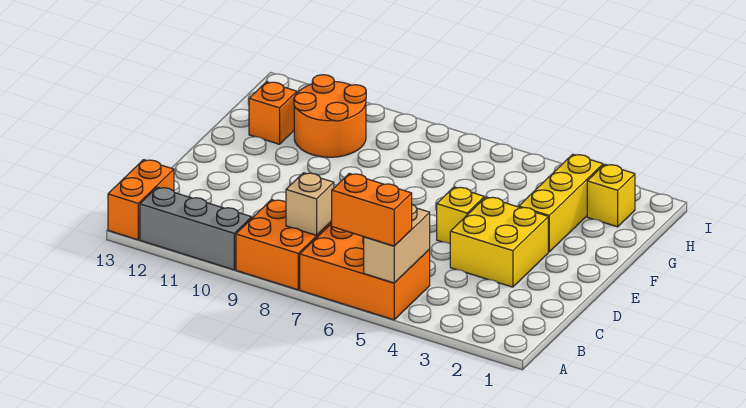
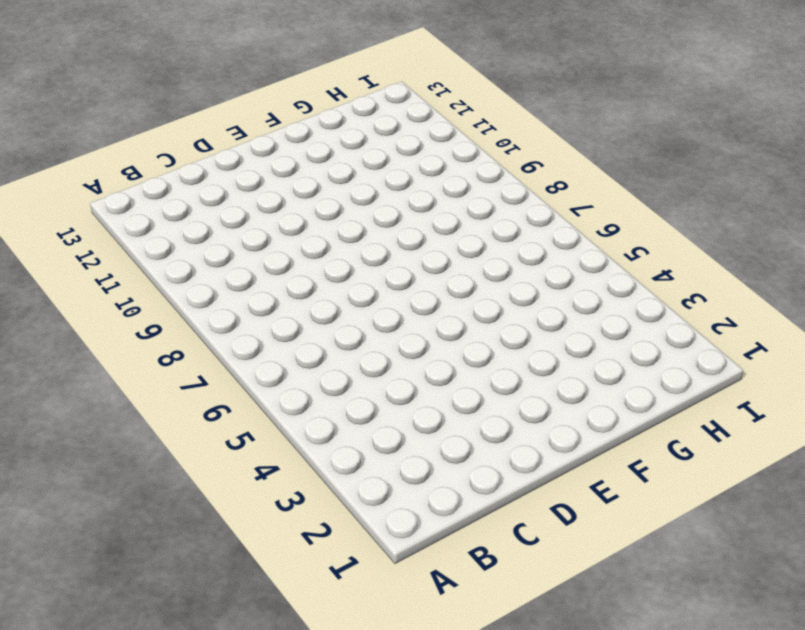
none -> orange 2x3 brick [300,223,430,320]
none -> orange 2x2 brick [236,200,332,290]
none -> grey 1x3 brick [140,187,252,270]

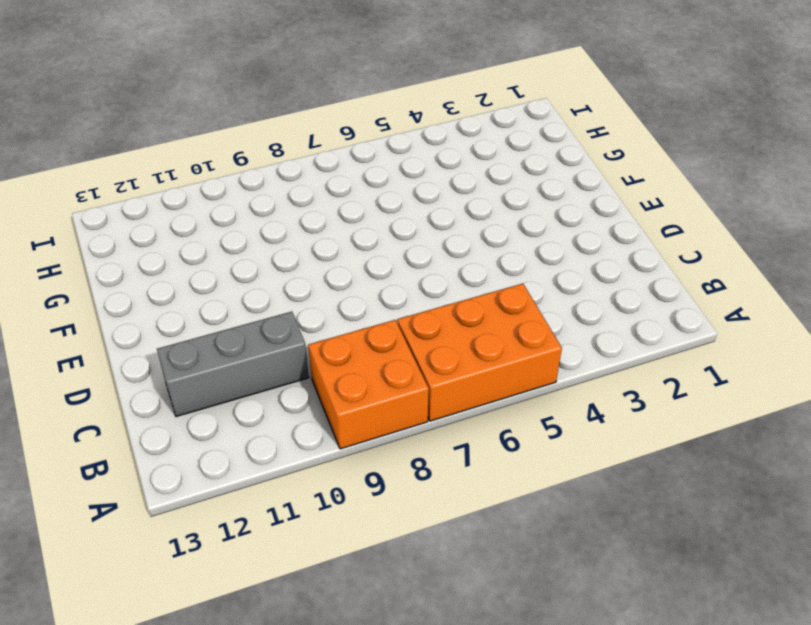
grey 1x3 brick [157,312,309,417] -> grey 1x3 brick moved to [140,187,252,270]
none -> orange 1x2 brick [108,160,174,240]
none -> yellow 2x2 brick [450,197,548,287]
none -> yellow 1x1 brick [437,187,484,244]

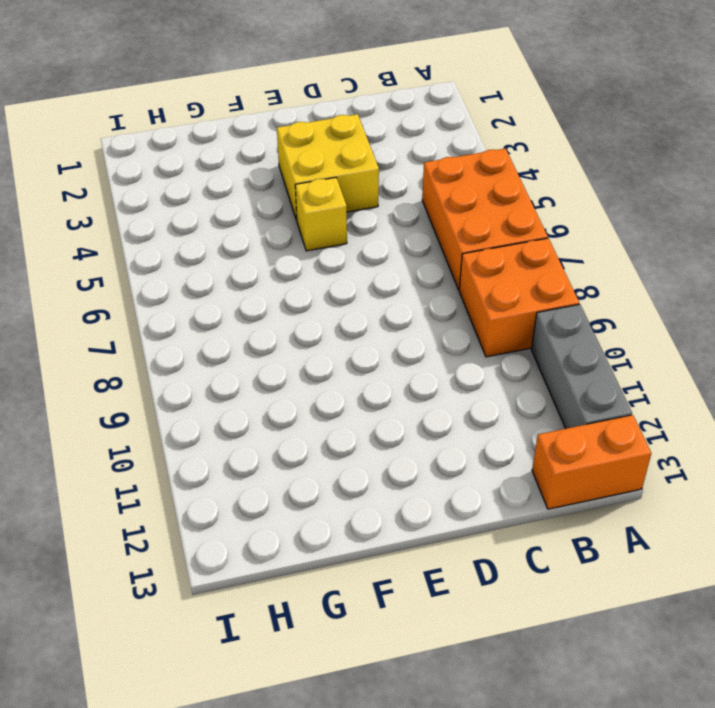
none -> yellow 1x3 brick [519,154,603,252]
none -> orange 2x2 round brick [294,75,366,157]
none -> orange 1x1 brick [249,82,297,144]

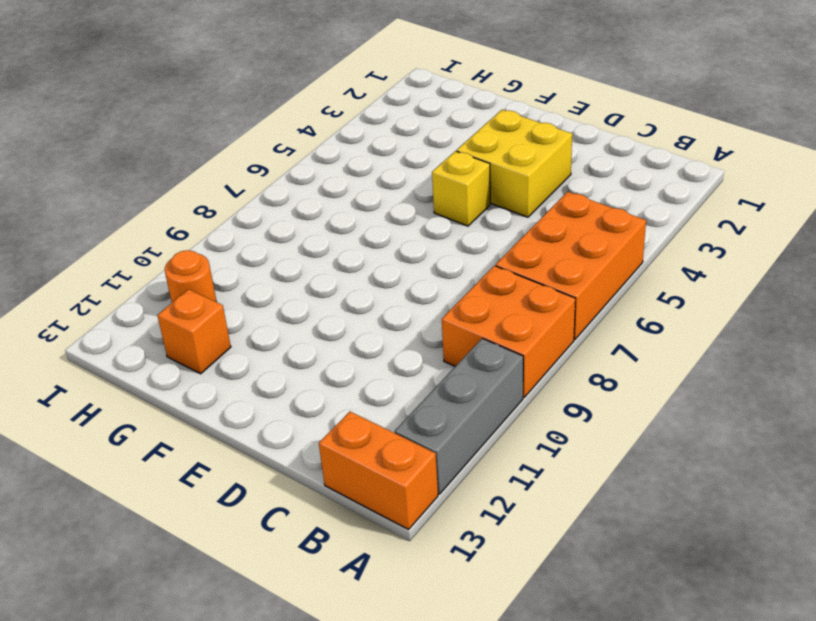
orange 1x1 round brick [165,250,217,302] -> orange 2x2 round brick [294,75,366,157]
none -> yellow 1x3 brick [519,154,603,252]
none -> yellow 1x1 brick [587,164,635,227]
none -> tan 1x2 brick [364,205,430,283]

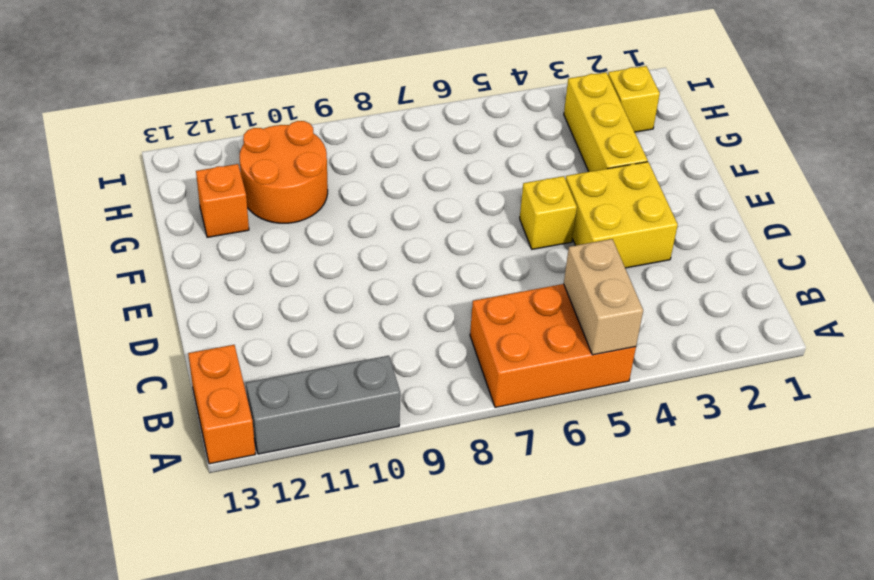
none -> orange 2x2 brick [236,200,332,290]
none -> tan 1x1 brick [286,173,334,235]
none -> orange 1x2 brick [332,173,412,246]

